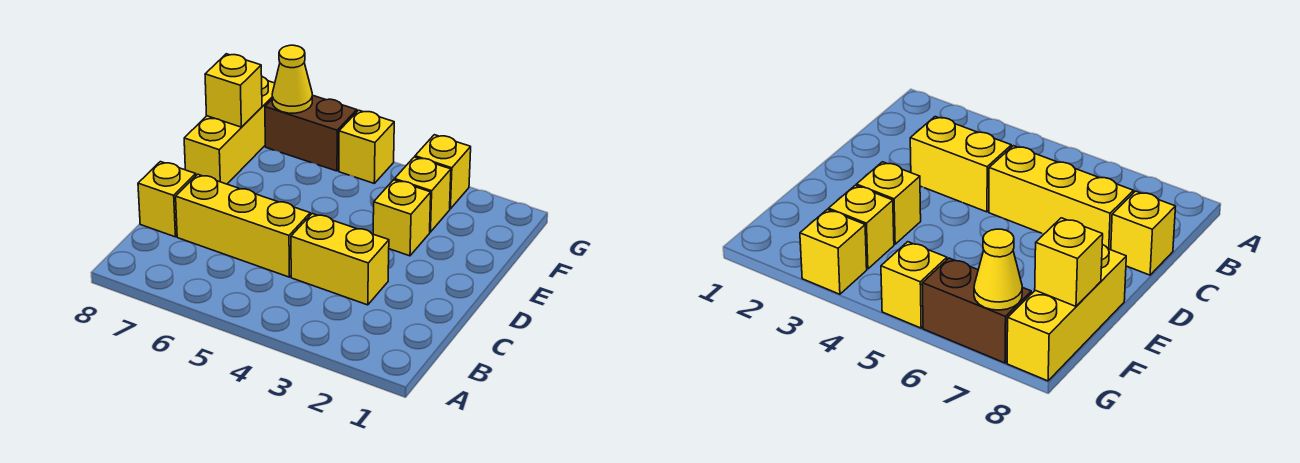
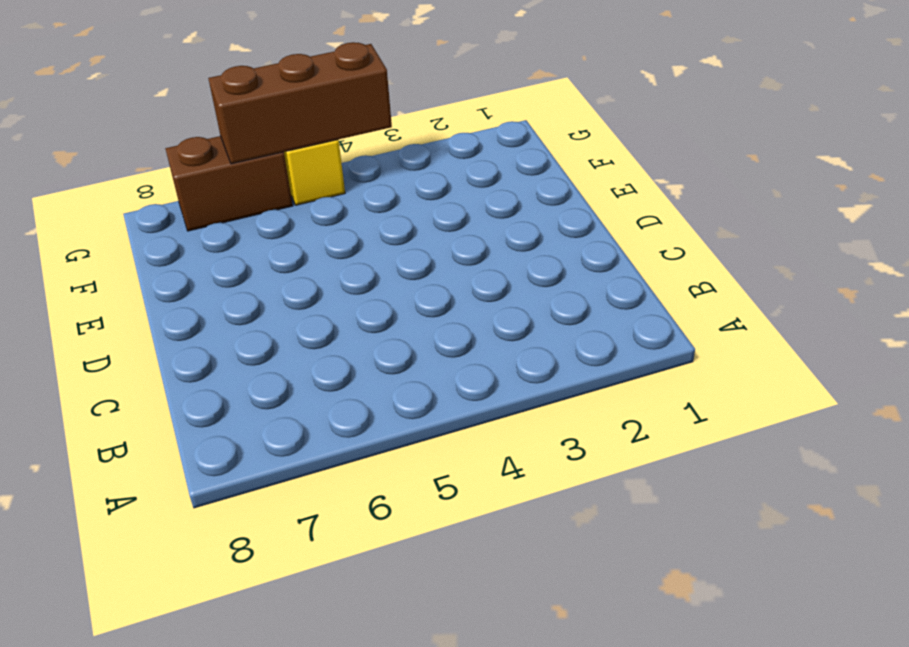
brown 1x3 brick [208,42,392,164] -> none
none -> yellow 1x2 brick [291,214,389,305]
none -> yellow 1x3 brick [176,174,310,277]

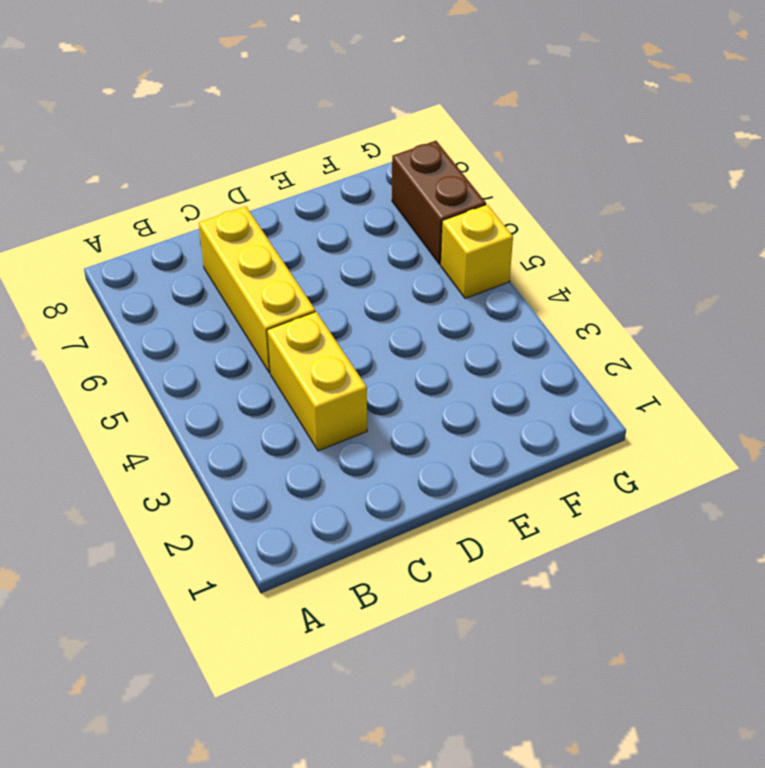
none -> yellow 1x1 brick [138,162,196,237]
none -> yellow 1x1 brick [373,180,431,256]

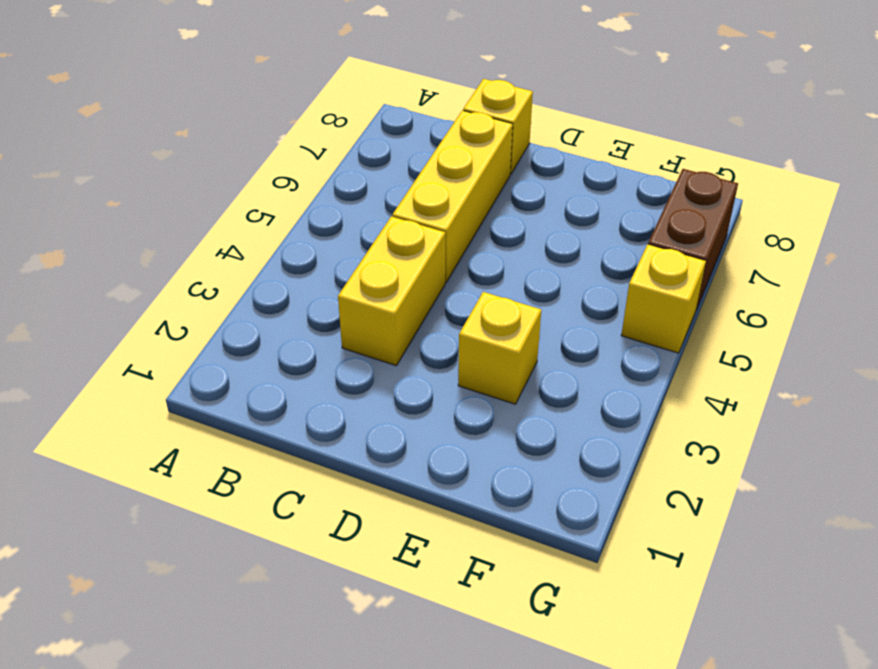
none -> yellow 1x3 brick [184,77,275,184]
none -> yellow 1x1 brick [395,157,451,232]

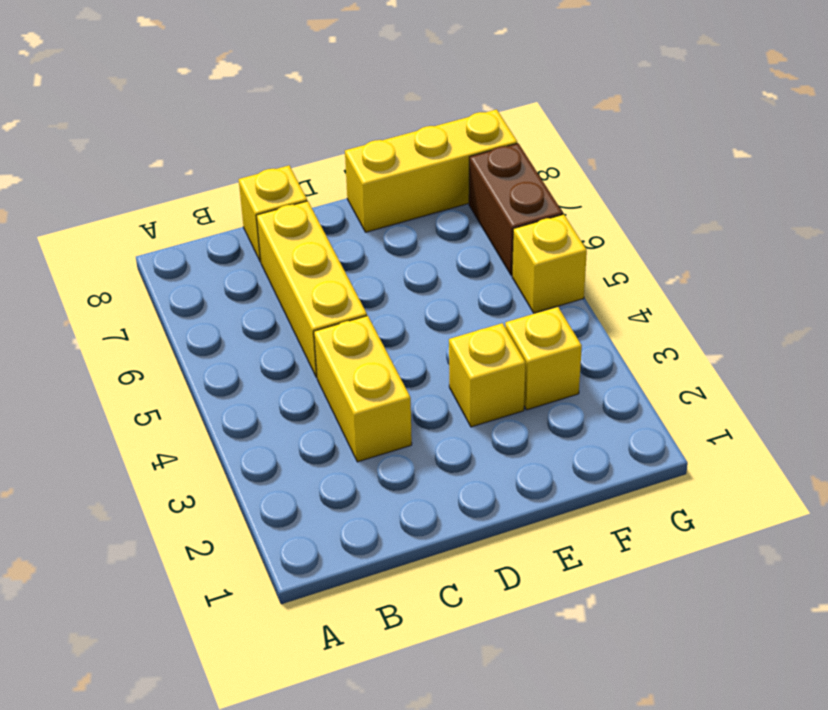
none -> yellow 1x1 brick [415,135,471,209]
none -> yellow 1x1 brick [205,54,262,127]

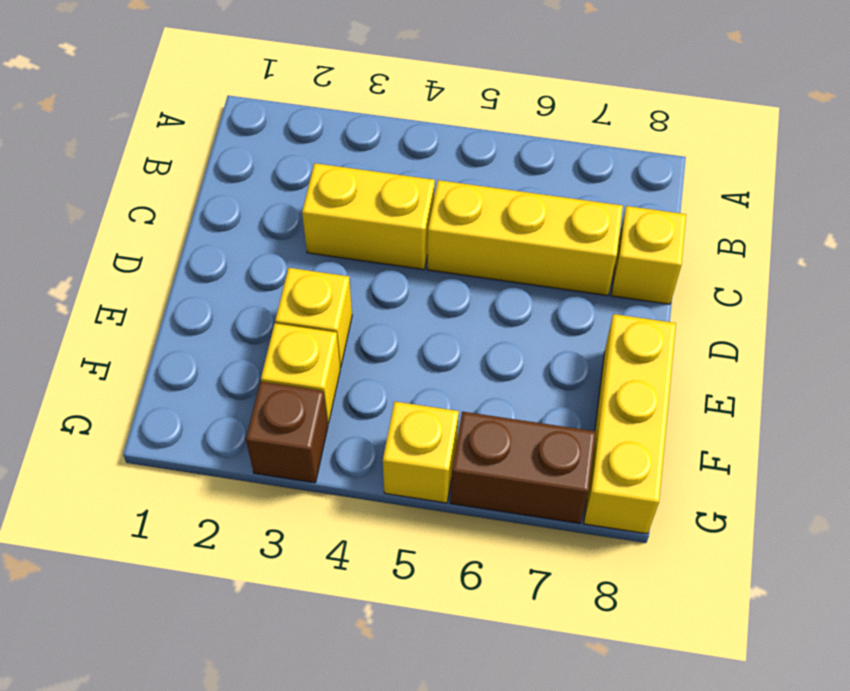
brown 1x1 brick [246,381,328,483] -> yellow 1x1 brick [415,135,471,209]
none -> yellow 1x1 brick [205,54,262,127]
none -> yellow 1x1 cone [272,45,312,113]

